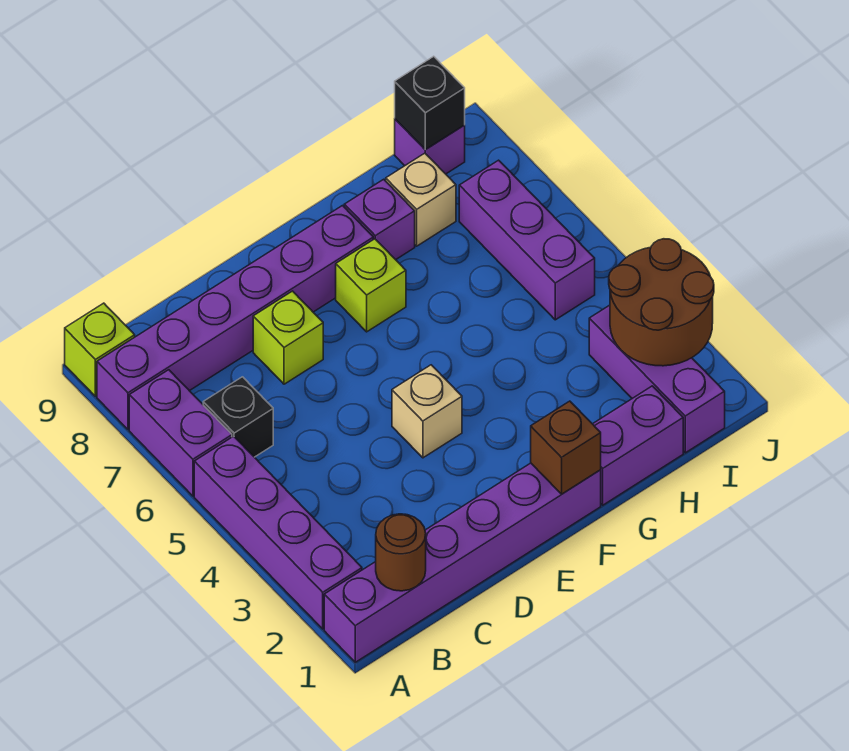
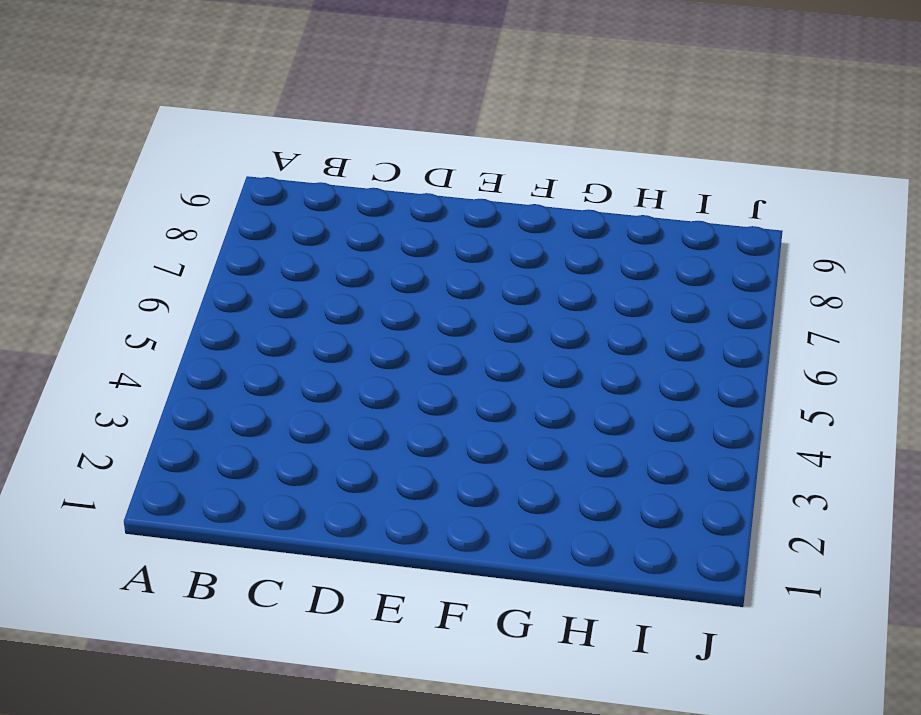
none -> purple 1x6 brick [324,463,601,662]
none -> purple 1x4 brick [194,436,362,629]
none -> purple 1x2 brick [129,370,232,496]

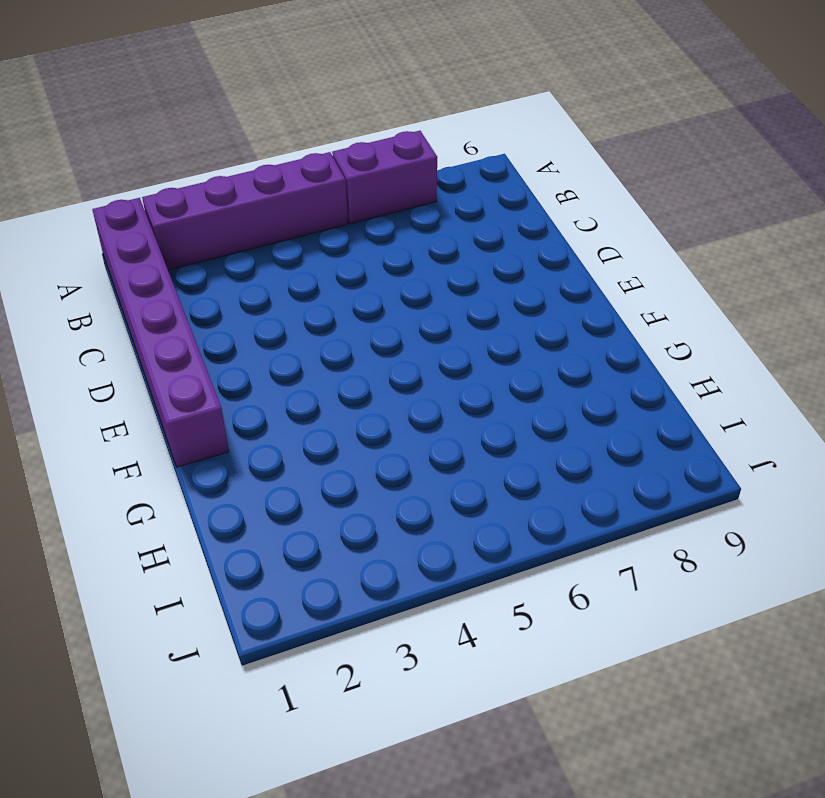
none -> purple 1x6 brick [97,206,373,429]
none -> lime 1x1 brick [65,303,135,396]
none -> black 1x1 brick [203,377,273,457]

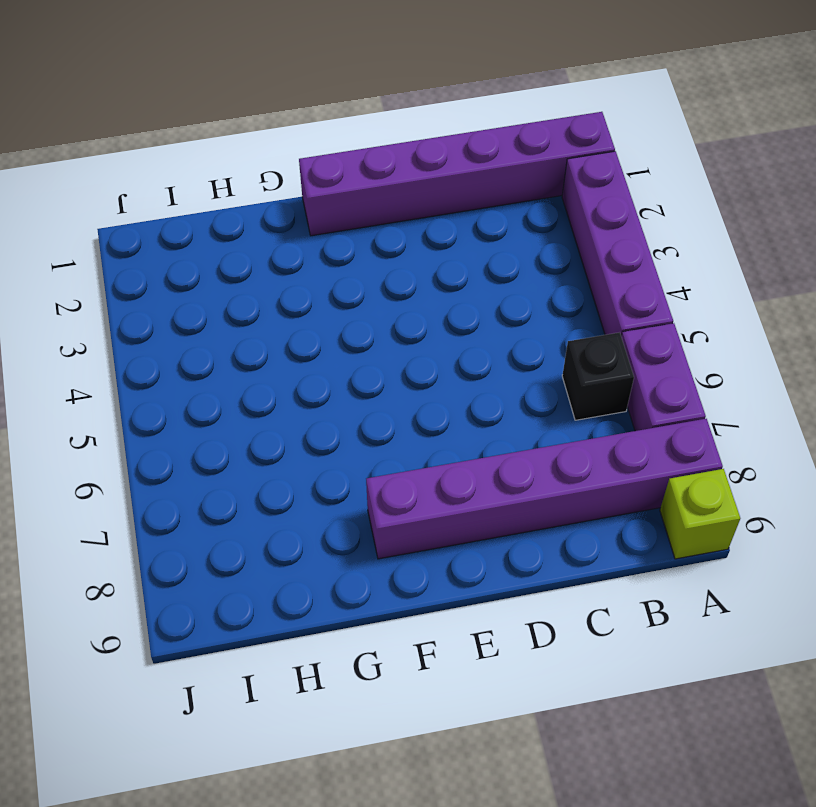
none -> lime 1x1 brick [253,291,323,384]
none -> tan 1x1 brick [392,365,462,458]
none -> lime 1x1 brick [336,239,406,332]

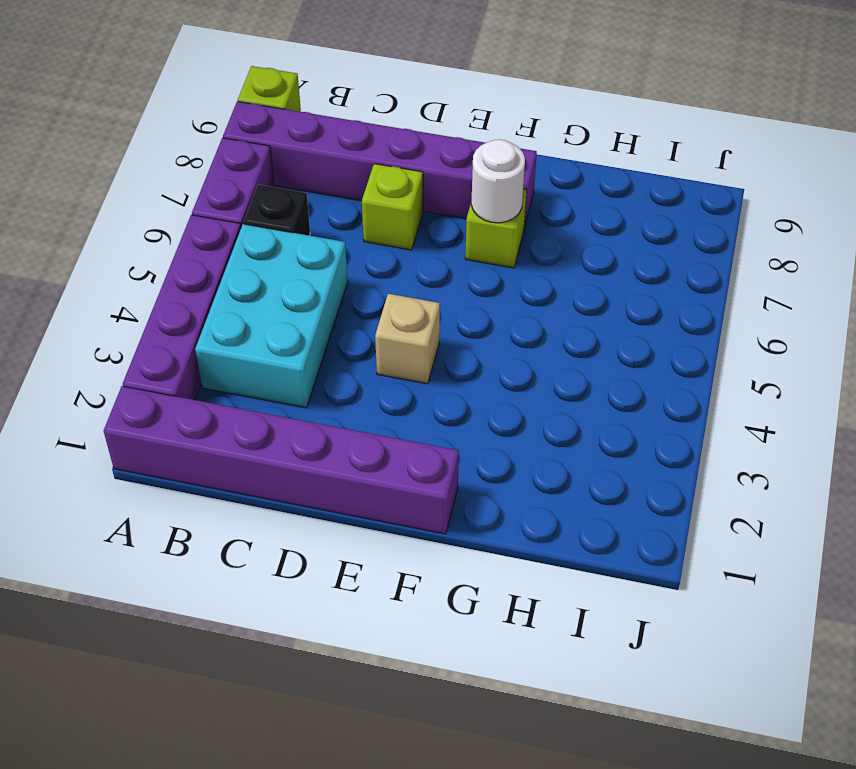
cyan 2x3 brick [195,224,348,408] -> none
white 1x1 round brick [471,139,525,223] -> none
none -> purple 1x2 brick [593,386,683,505]
none -> purple 1x1 brick [344,179,415,260]
none -> tan 1x1 brick [386,153,456,246]

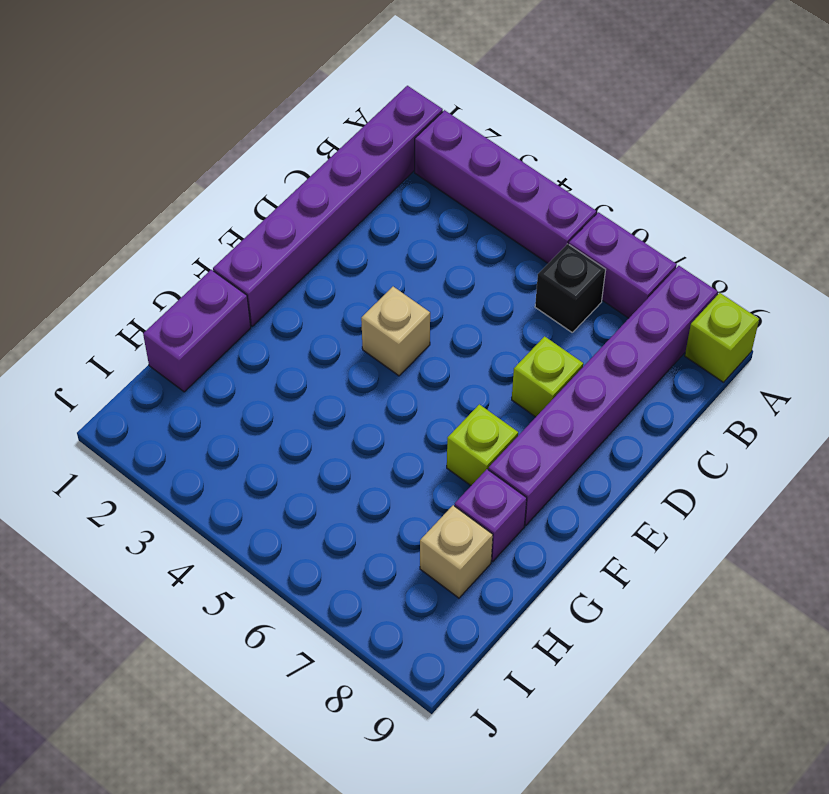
none -> purple 1x3 brick [589,305,725,453]
none -> purple 1x3 brick [459,160,595,320]
none -> purple 1x1 brick [395,119,465,174]

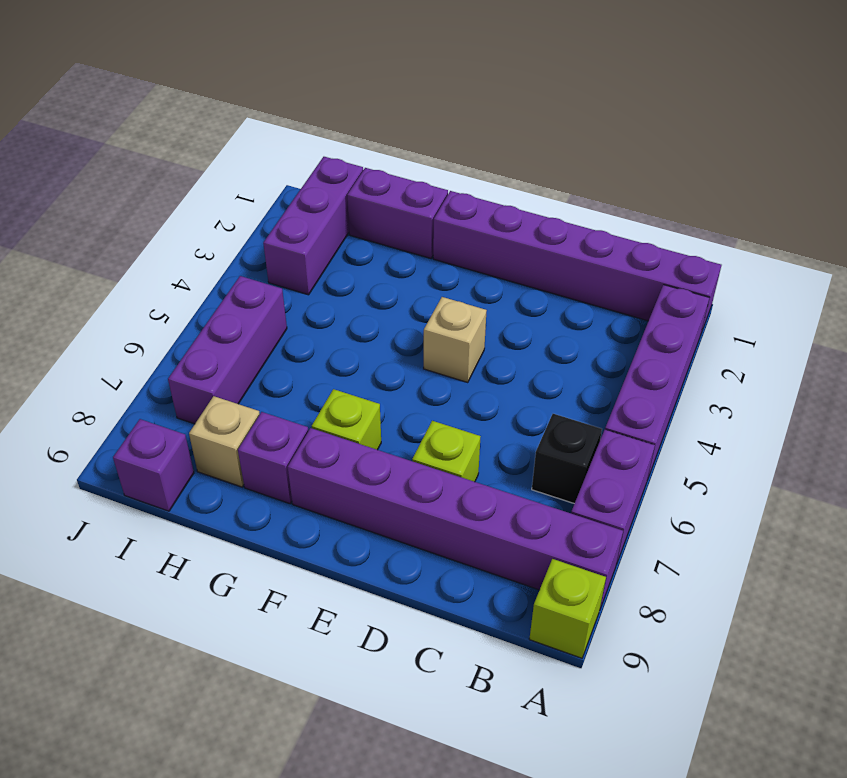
none -> brown 1x1 round brick [376,514,426,591]
none -> brown 1x1 brick [531,401,601,494]
none -> brown 2x2 round brick [609,239,714,366]

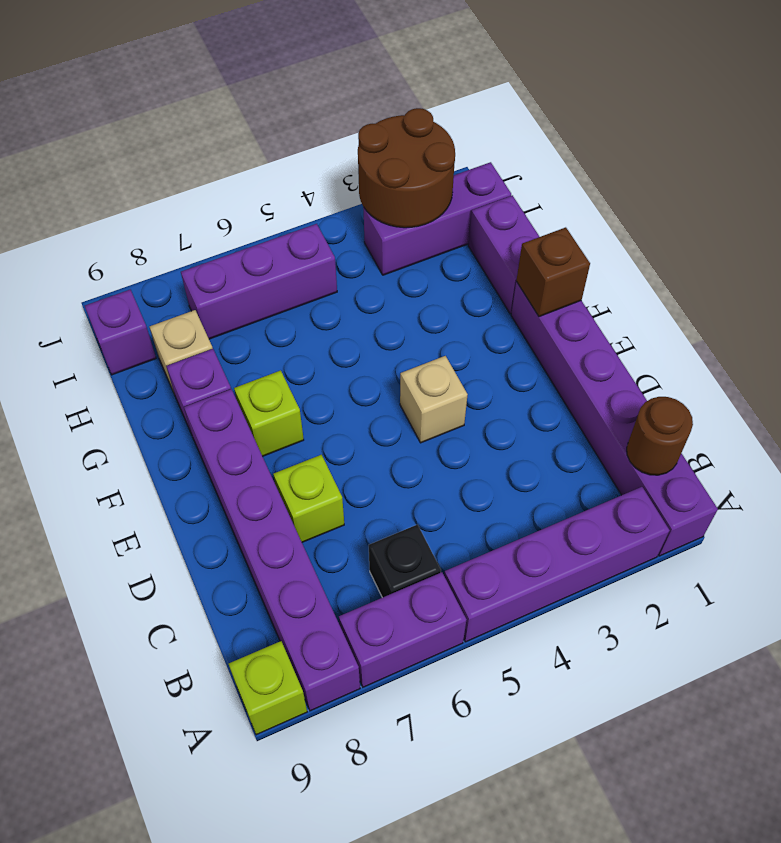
none -> black 1x1 brick [395,56,465,150]

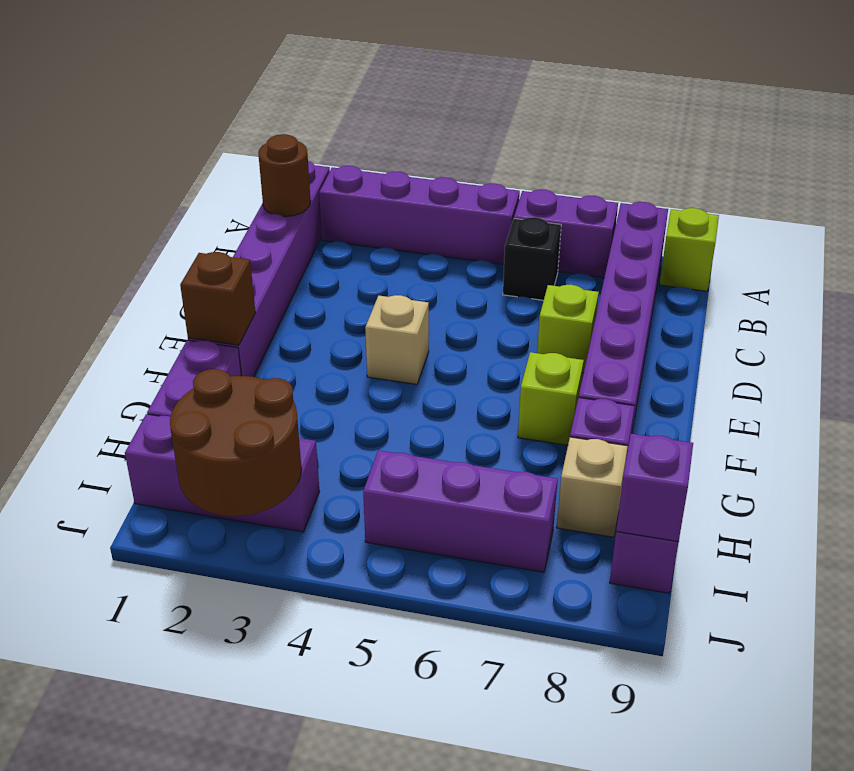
purple 1x1 brick [616,434,693,542] -> black 1x1 brick [395,56,465,150]

